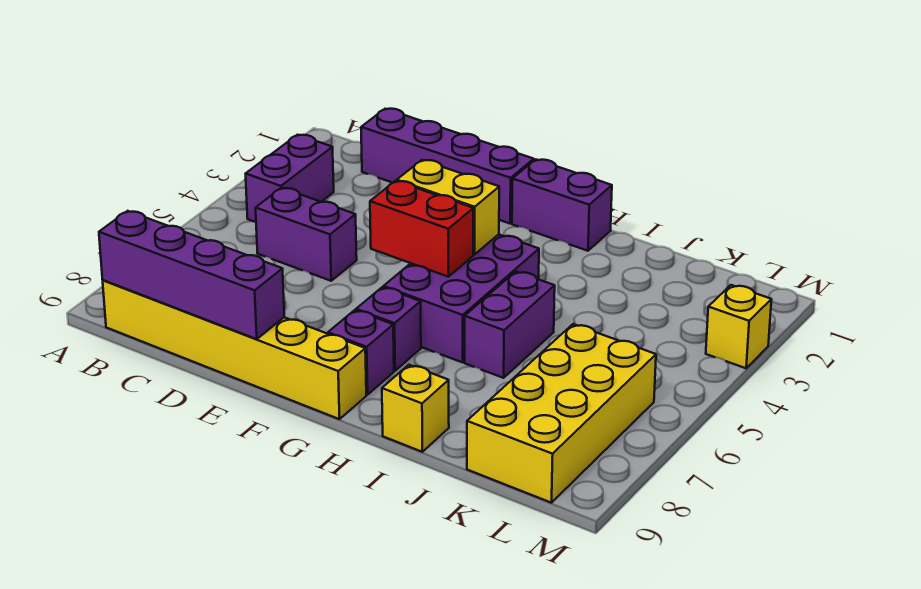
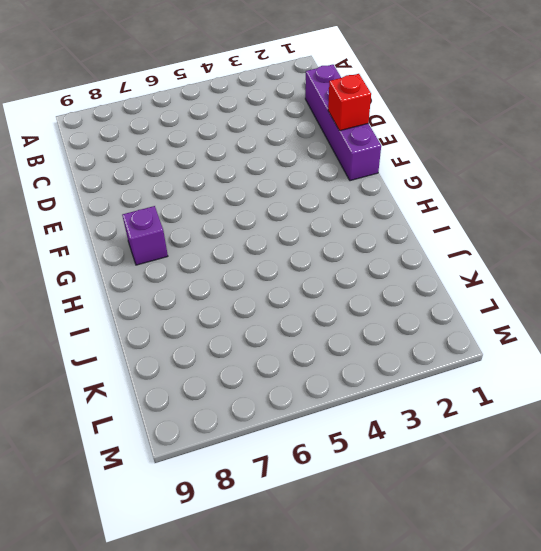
red 1x1 brick [328,74,371,131] -> none
none -> purple 1x2 brick [246,135,334,222]
none -> yellow 1x6 brick [103,280,366,419]
none -> purple 1x2 brick [256,188,357,281]

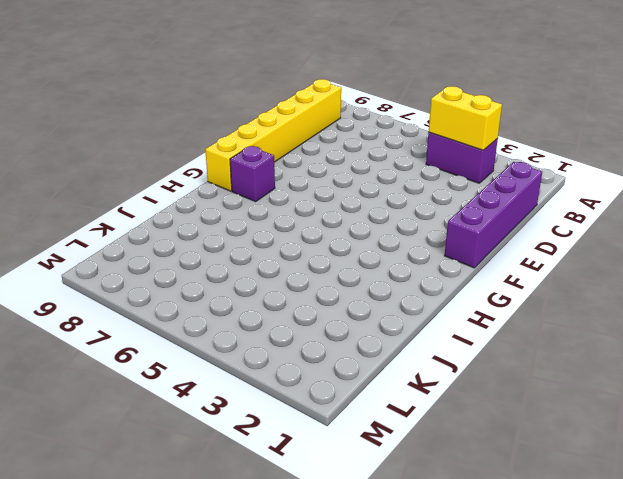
yellow 1x2 brick [429,86,502,150] -> yellow 1x2 brick turned to [397,160,499,255]
none -> purple 1x2 brick [256,188,357,281]
none -> purple 1x2 brick [512,159,612,251]
none -> purple 2x3 brick [383,234,539,362]

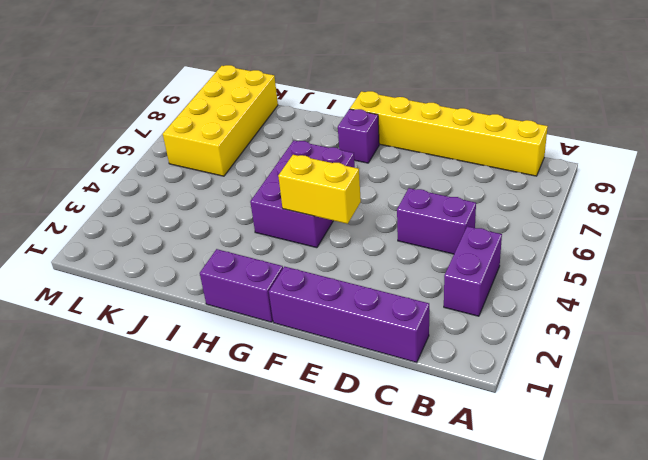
none -> purple 1x1 brick [356,287,421,371]
none -> purple 1x2 brick [465,271,555,378]
none -> yellow 1x1 brick [382,365,449,452]

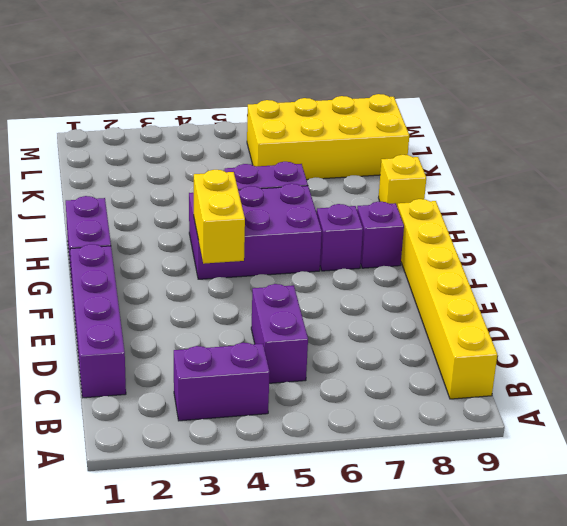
none -> yellow 1x1 brick [706,285,771,368]
none -> purple 1x4 brick [99,211,284,339]
none -> red 1x2 brick [370,181,474,277]

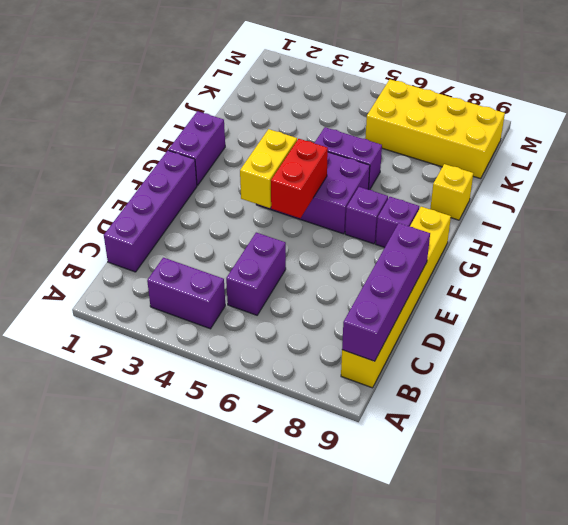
none -> yellow 1x1 brick [706,285,771,368]

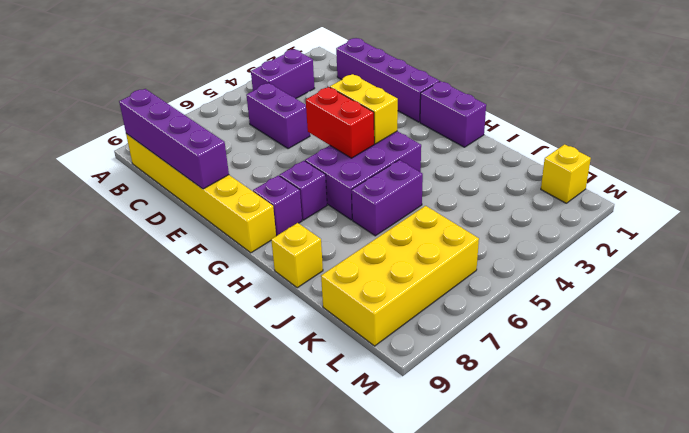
yellow 1x1 brick [541,144,591,203] -> yellow 1x1 brick moved to [706,285,771,368]

